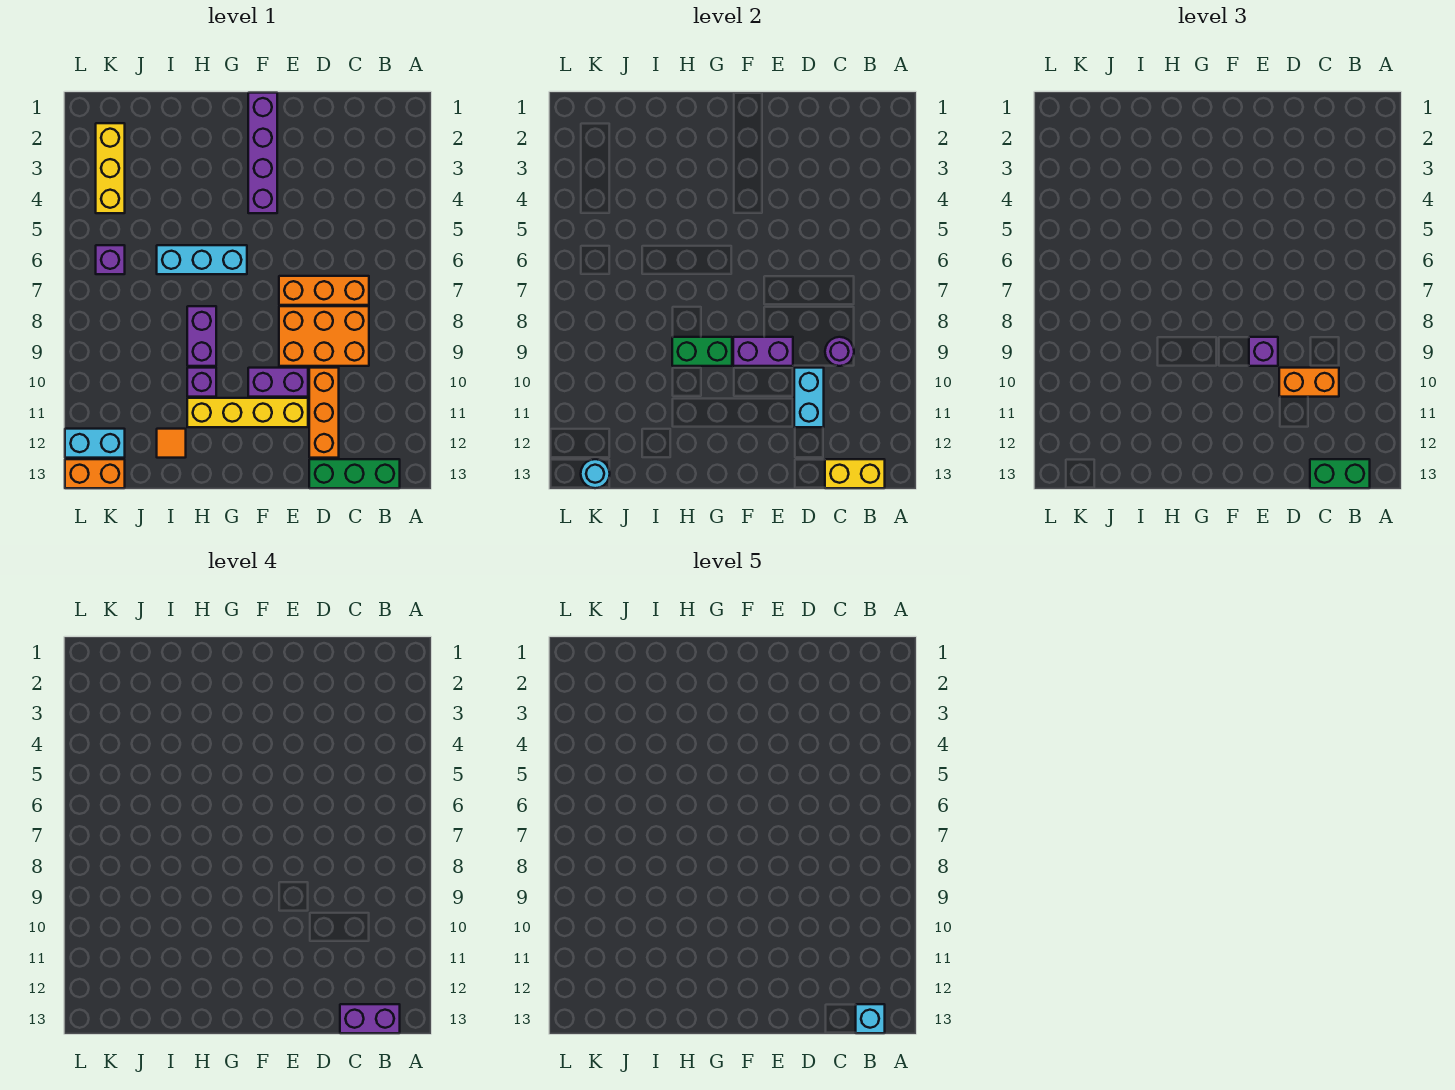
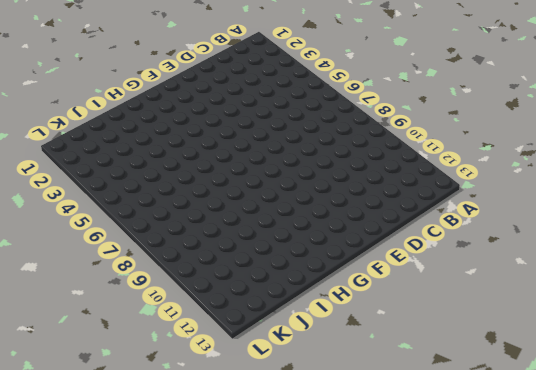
none -> green 1x3 brick [309,459,400,488]
none -> orange 1x3 brick [279,276,369,305]
none -> orange 2x3 brick [279,306,369,366]

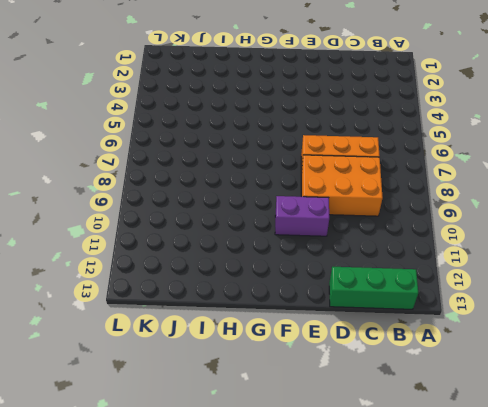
none -> orange 1x3 brick [309,368,339,458]
none -> yellow 1x4 brick [187,398,308,427]
none -> purple 1x4 brick [248,93,277,213]

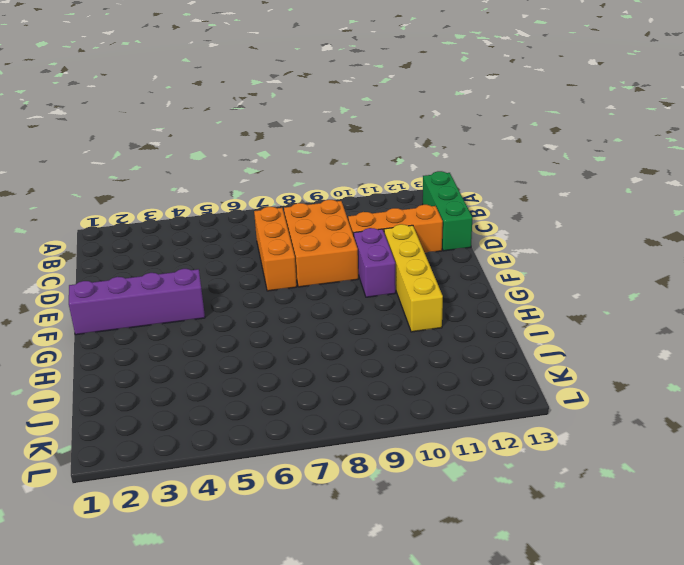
none -> cyan 1x3 brick [157,245,247,274]
none -> purple 1x2 brick [187,306,216,366]
none -> purple 1x1 brick [187,368,216,397]

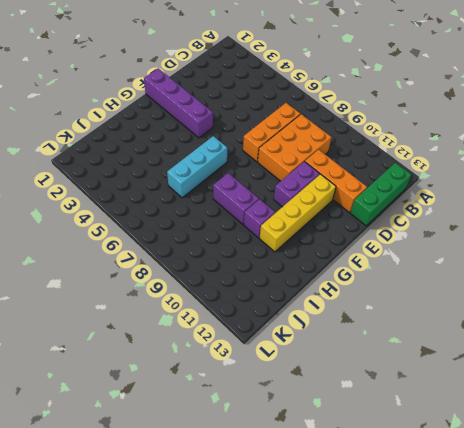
none -> orange 1x1 tile [157,429,186,458]
none -> yellow 1x3 brick [96,123,125,213]
none -> purple 1x1 brick [96,245,125,274]

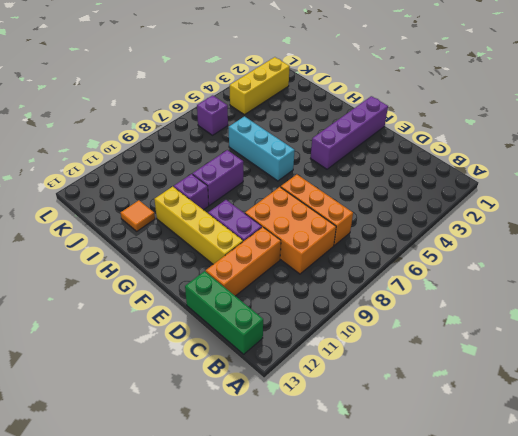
none -> cyan 1x2 brick [65,429,125,458]
none -> orange 1x2 brick [65,459,125,488]
none -> yellow 1x2 brick [825,459,885,488]

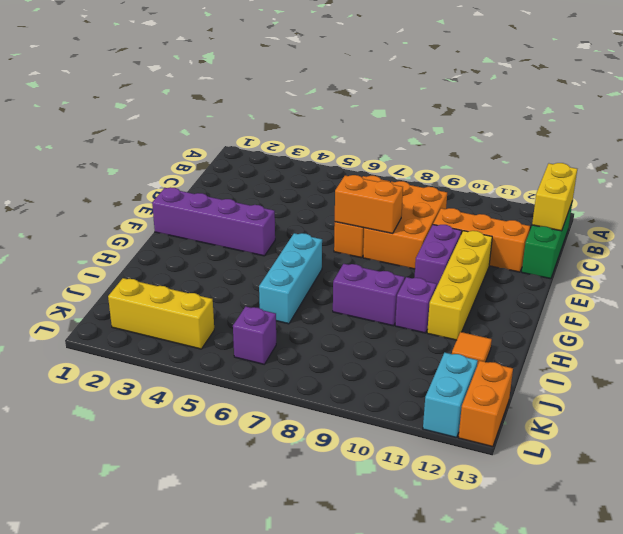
orange 1x2 brick [335,175,403,234] -> orange 1x2 brick turned to [1279,368,1339,397]
none -> purple 1x1 round brick [825,337,854,366]
none -> cyan 1x2 brick [794,368,824,427]
none -> purple 1x2 brick [733,337,793,366]

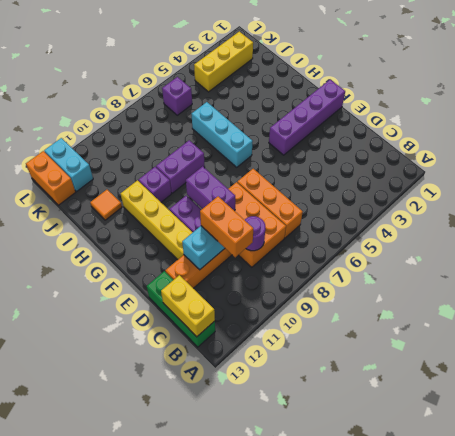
none -> green 1x2 brick [672,337,732,366]
none -> cyan 1x1 round brick [581,459,610,488]
none -> green 1x2 brick [1310,459,1370,488]

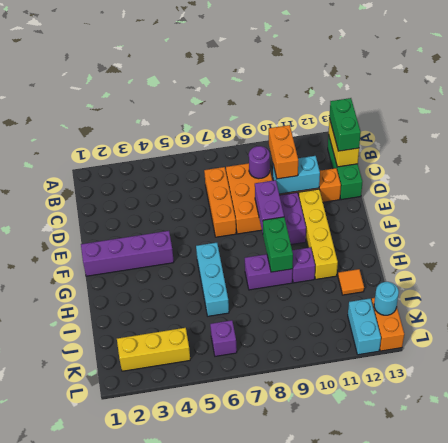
none -> purple 1x1 brick [1249,337,1278,366]
none -> purple 1x2 brick [340,1004,400,1033]
none -> cyan 1x1 brick [856,1004,885,1033]

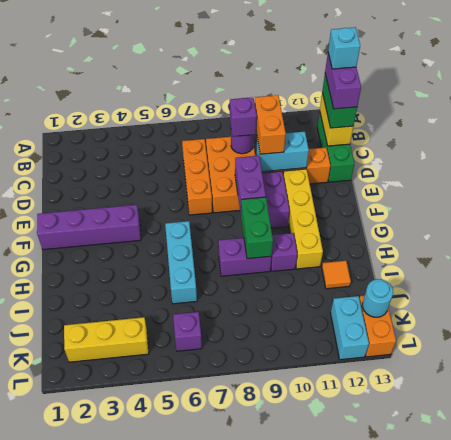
purple 1x1 brick [230,97,257,137] -> purple 1x1 brick moved to [1249,337,1278,366]

